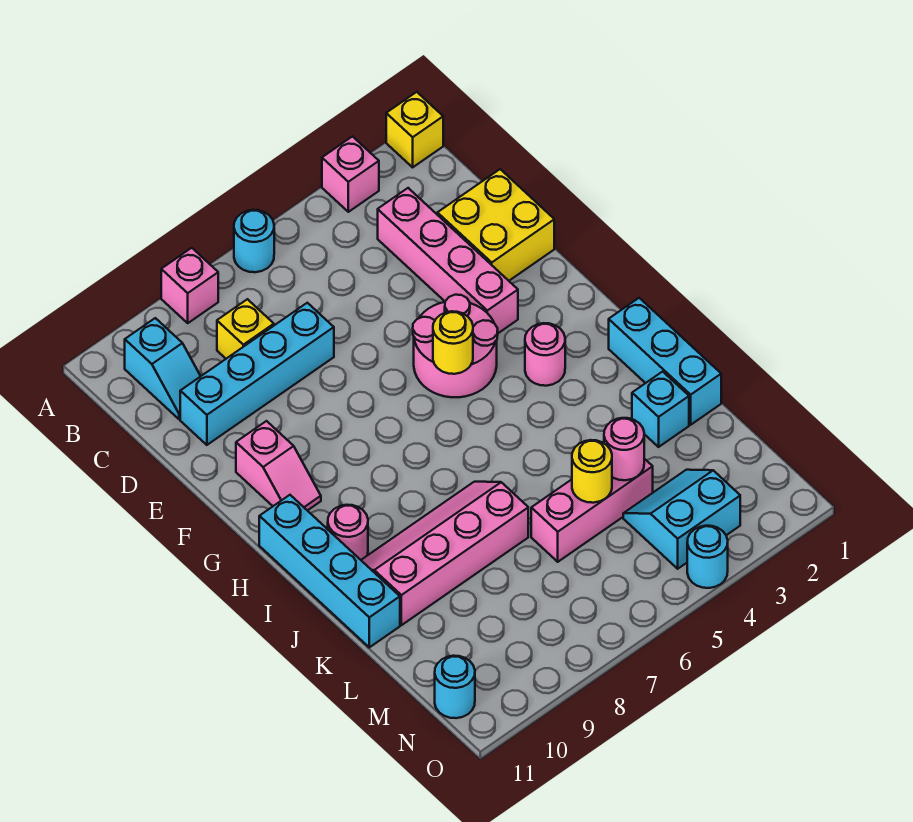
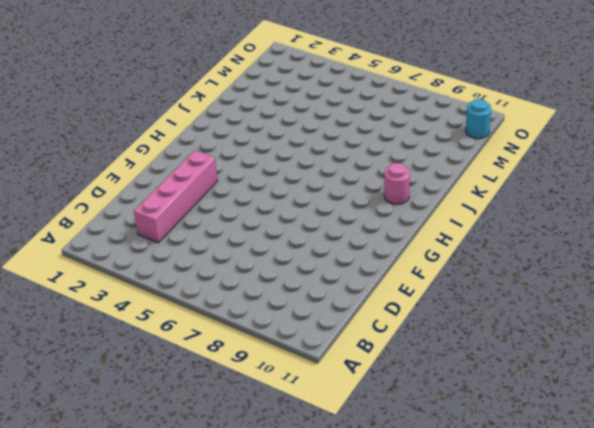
none -> yellow 1x1 brick [386,92,443,167]
none -> pink 1x1 brick [322,137,379,212]
none -> cyan 1x1 round brick [234,210,274,272]

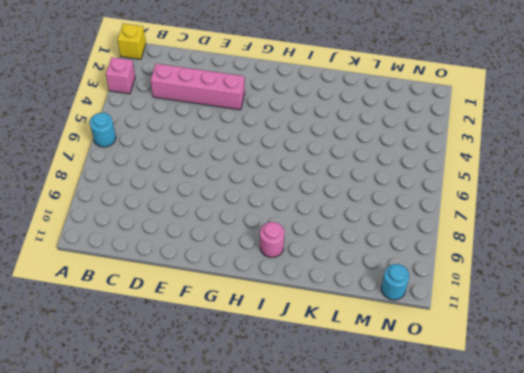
none -> pink 1x1 brick [161,248,218,323]
none -> cyan 1x2 slope [125,318,201,419]
none -> yellow 1x1 brick [217,299,274,359]

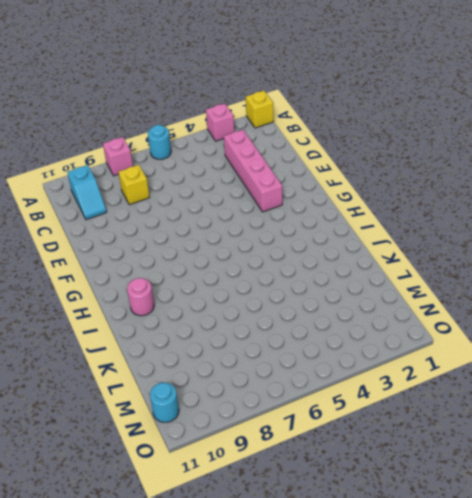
none -> yellow 2x2 brick [437,169,554,281]
none -> cyan 1x4 brick [180,303,334,445]
none -> pink 2x2 round brick [413,295,498,397]

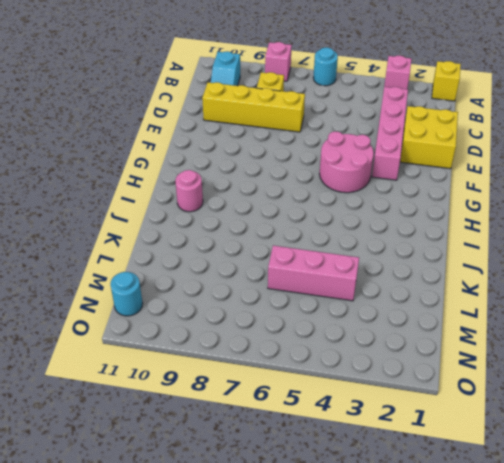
yellow 1x4 brick [202,82,305,132] -> cyan 1x4 brick [180,303,334,445]
none -> pink 1x2 slope [236,421,321,511]
none -> pink 1x1 round brick [525,323,565,386]
none -> cyan 1x4 brick [259,495,400,647]

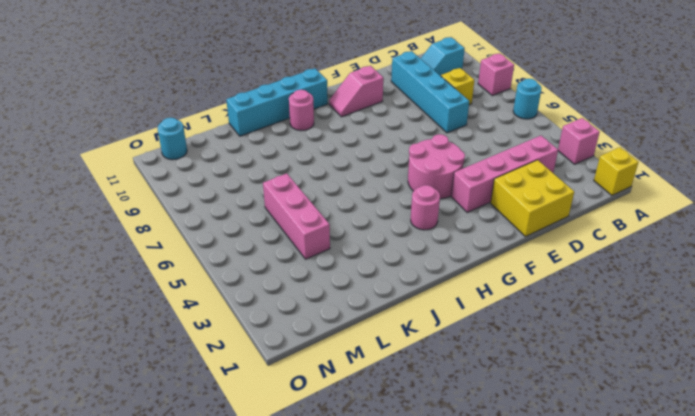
none -> cyan 1x3 brick [609,298,721,425]
none -> pink 2x4 slope [361,482,528,625]
none -> cyan 1x1 brick [632,372,689,447]

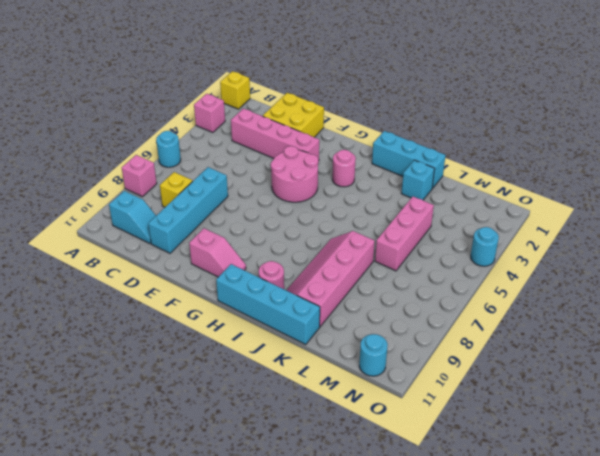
none -> cyan 2x2 slope [623,470,740,569]
none -> yellow 1x1 round brick [433,311,473,374]
none -> pink 1x1 round brick [604,418,644,480]

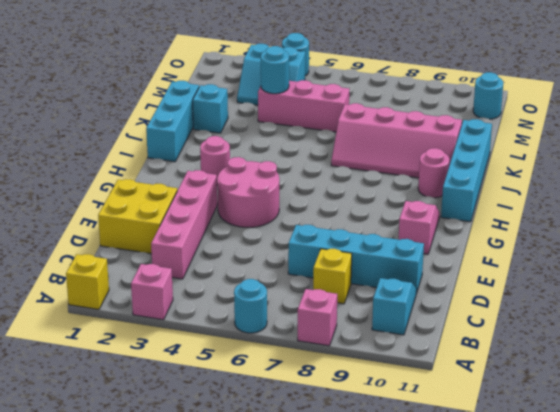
cyan 1x1 round brick [261,46,289,94] -> pink 1x1 round brick [604,418,644,480]
none -> yellow 1x1 round brick [433,311,473,374]
none -> yellow 1x1 round brick [572,440,612,503]

